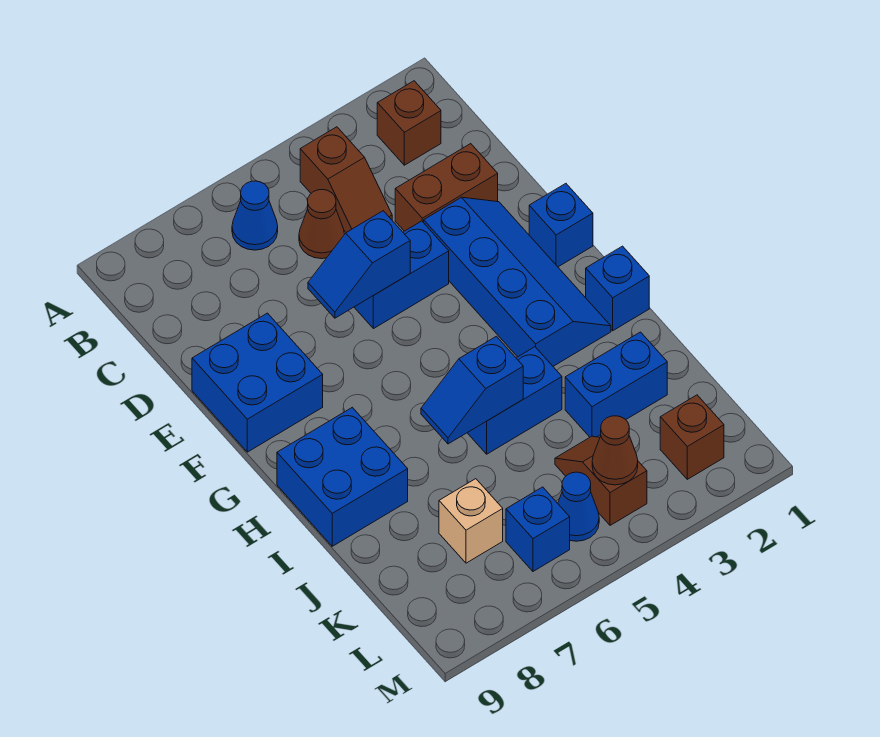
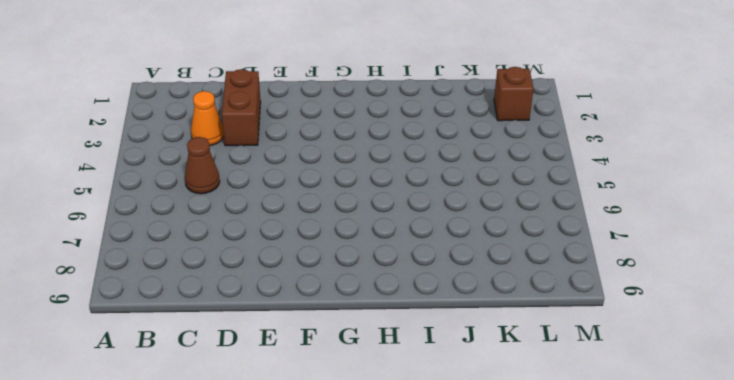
orange 1x1 cone [191,91,224,146] -> none
none -> brown 1x1 brick [377,81,441,165]
none -> brown 1x2 slope [300,127,392,233]
none -> blue 1x1 cone [232,181,278,250]

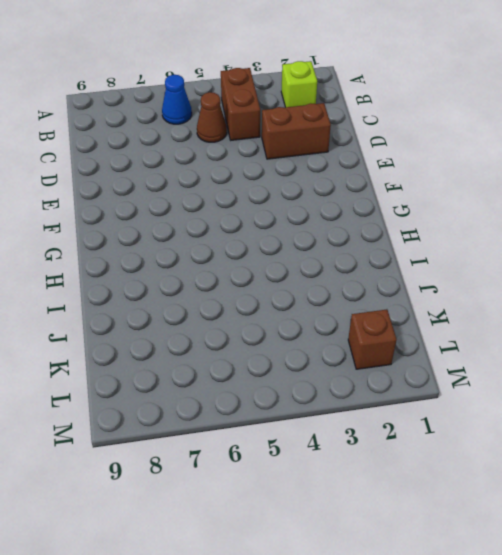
lime 1x1 brick [281,61,317,107] -> brown 1x1 brick [377,81,441,165]
brown 1x2 brick [221,68,260,140] -> brown 1x2 slope [300,127,392,233]
none -> blue 2x4 slope [424,197,611,366]
none -> blue 1x2 brick [354,221,449,329]
none -> blue 2x2 brick [192,313,323,452]

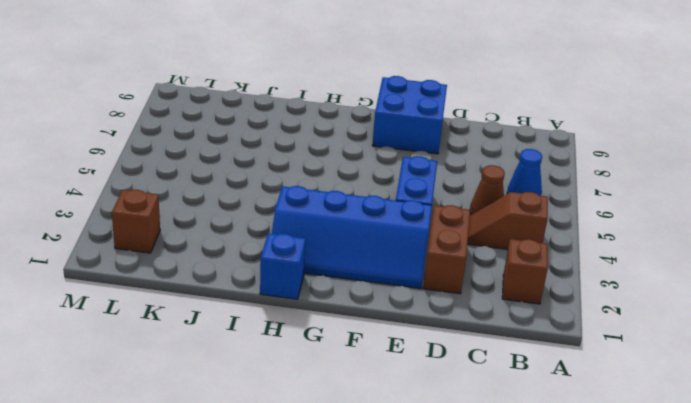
none -> blue 1x1 brick [529,184,593,267]
none -> blue 2x2 brick [277,407,408,546]
none -> blue 1x2 brick [468,347,562,454]

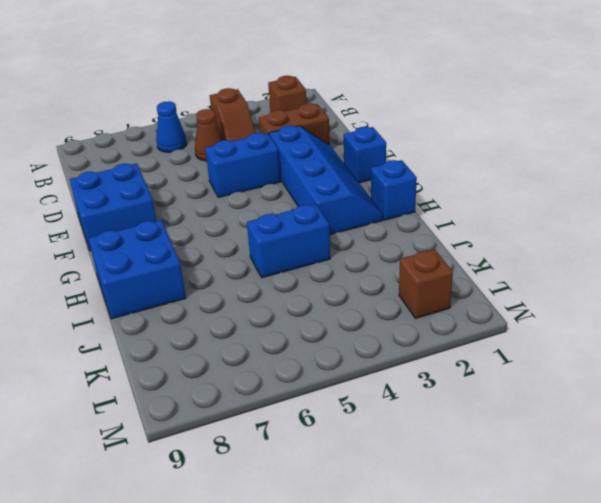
none -> blue 1x2 brick [565,332,667,437]
none -> brown 1x2 slope [555,436,647,525]
none -> tan 1x1 brick [439,479,503,563]

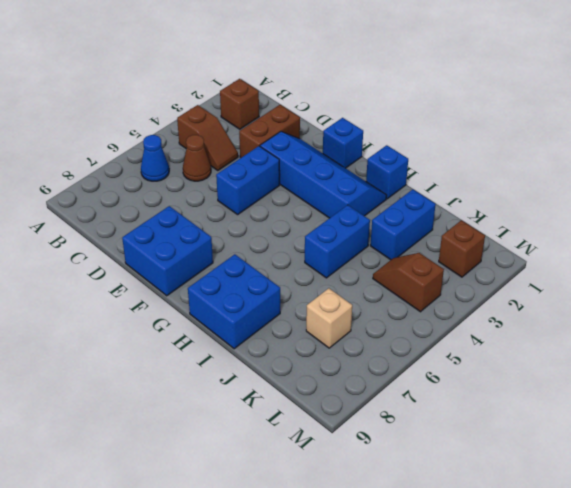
none -> blue 1x1 cone [558,472,599,541]
none -> blue 1x1 brick [506,487,570,571]
none -> blue 1x2 slope [308,211,410,318]

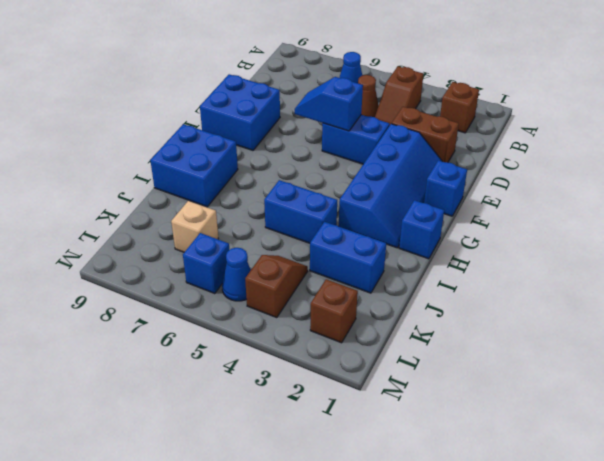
none -> blue 1x2 slope [421,336,523,444]
none -> brown 1x1 cone [592,416,638,485]

